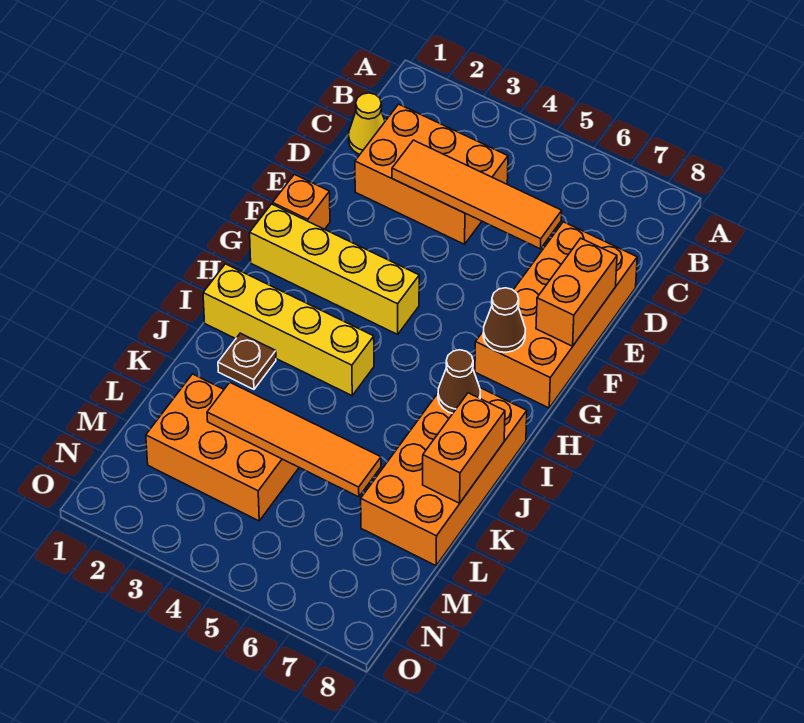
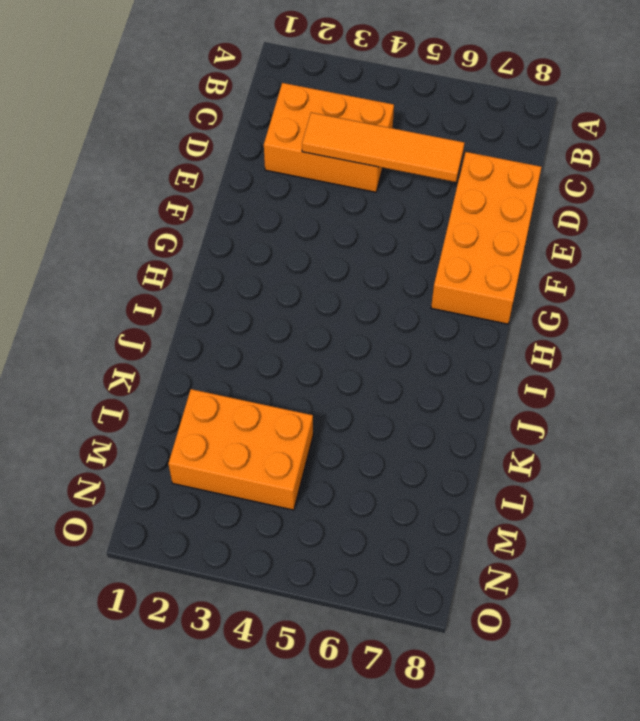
none -> yellow 1x1 cone [349,93,385,154]
none -> orange 1x1 brick [273,174,330,229]
none -> yellow 1x4 brick [250,204,419,334]

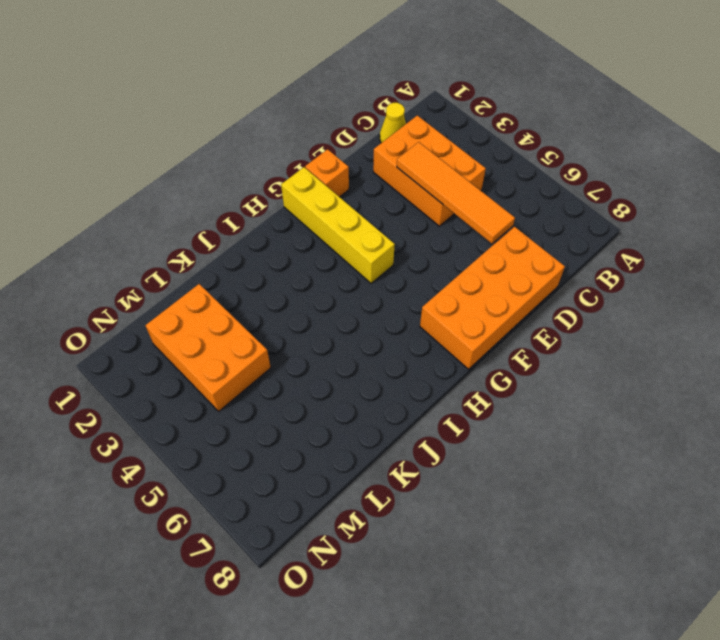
none -> yellow 1x4 brick [203,264,374,396]
none -> orange 2x4 brick [361,388,527,566]
none -> brown 1x1 plate [218,333,276,389]

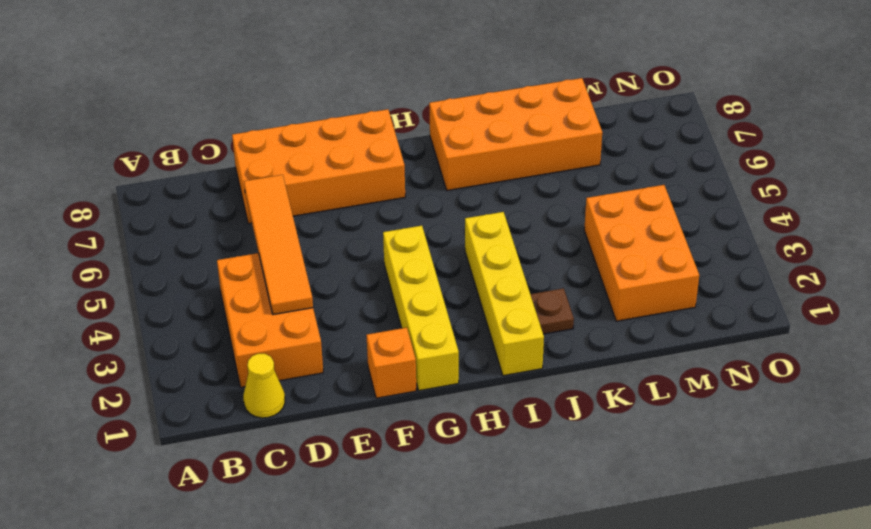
none -> orange 1x2 brick [536,238,617,346]
none -> brown 1x1 cone [483,288,525,352]
none -> brown 1x1 cone [438,350,480,413]

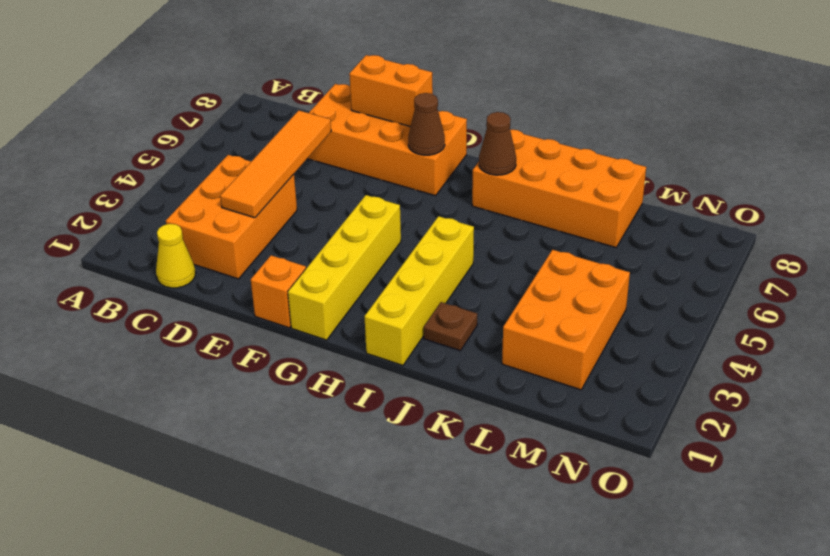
none -> orange 1x2 brick [423,393,505,503]
none -> orange 1x4 tile [207,382,381,497]

